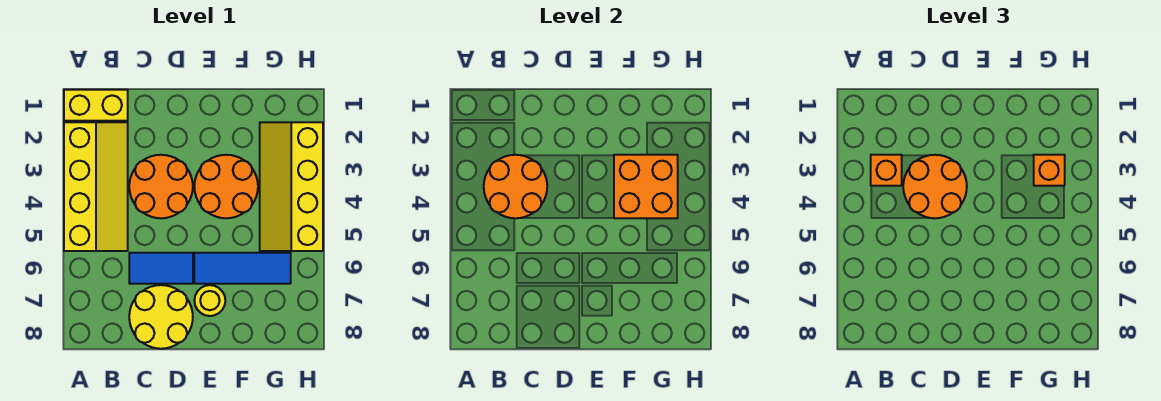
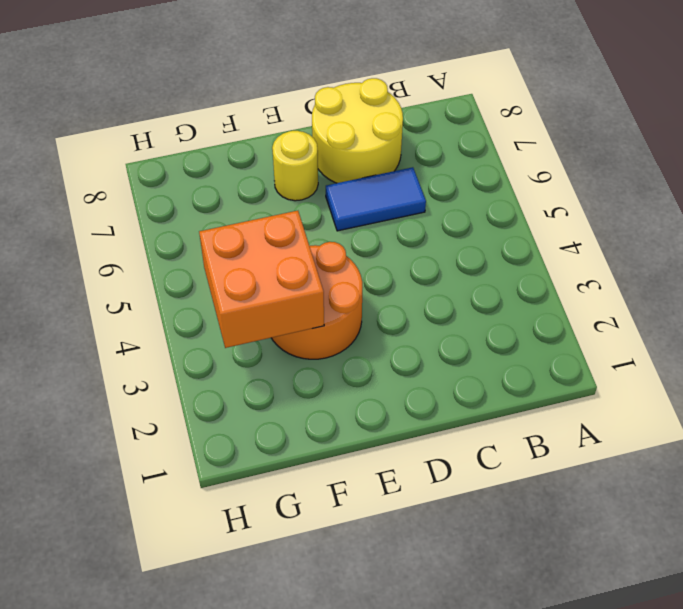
none -> yellow 1x2 brick [64,90,128,121]
none -> yellow 2x4 slope [64,122,128,251]
none -> orange 2x2 round brick [129,155,193,218]

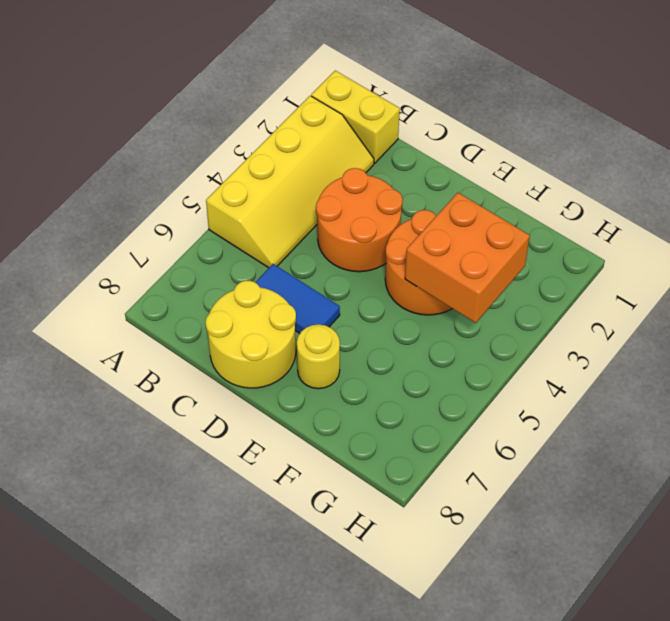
none -> blue 1x3 tile [194,253,291,284]
none -> yellow 2x4 slope [260,122,323,251]
none -> orange 2x2 round brick [484,155,547,218]

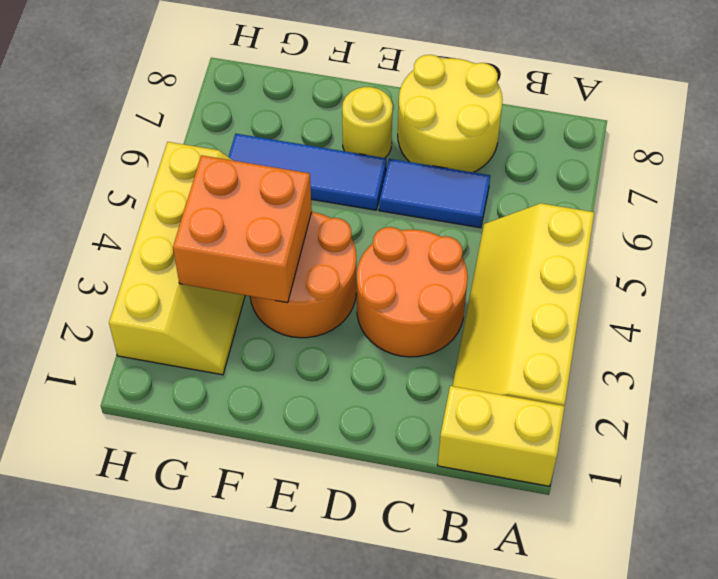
none -> orange 2x2 round brick [484,155,547,218]
none -> orange 1x1 brick [871,155,902,186]
none -> orange 2x2 round brick [903,155,967,218]

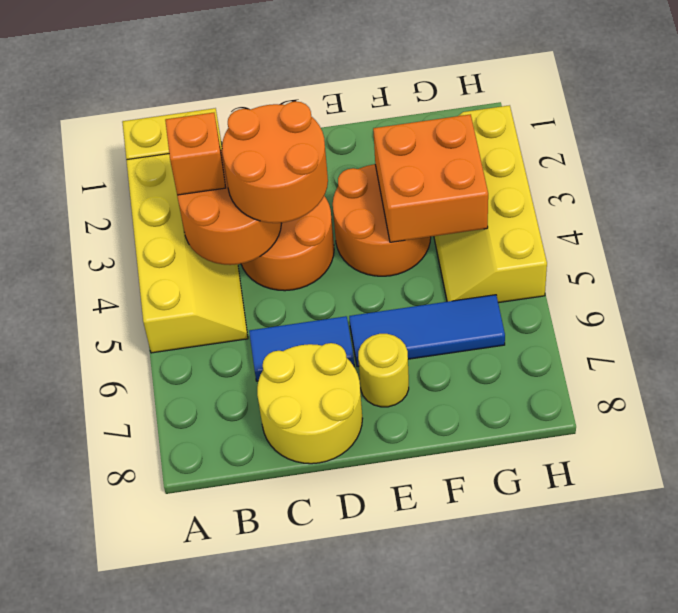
none -> orange 1x1 brick [1034,155,1065,186]

